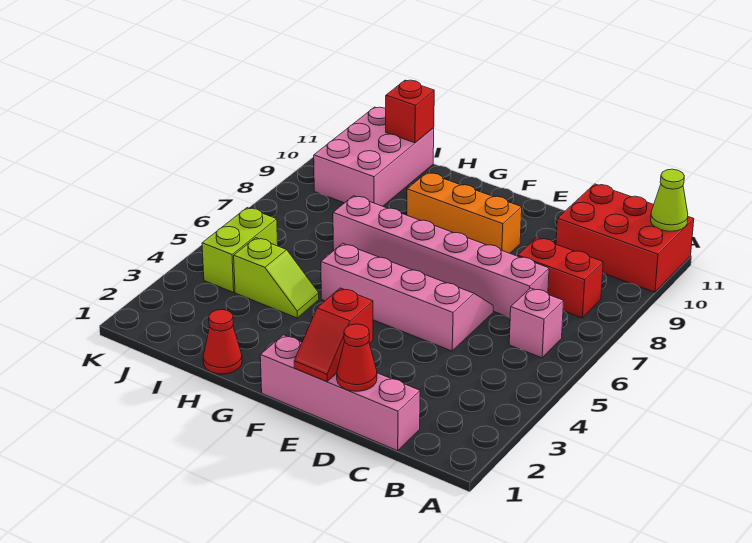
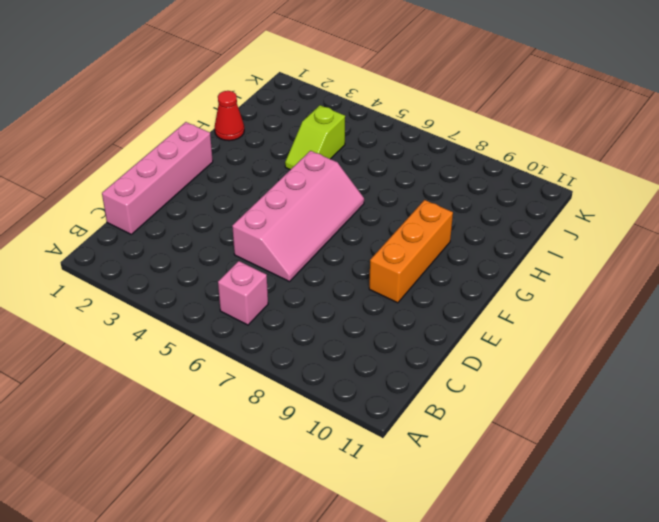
none -> red 2x3 brick [556,184,694,292]
none -> red 1x2 brick [518,238,603,318]
none -> pink 1x6 brick [333,196,549,318]

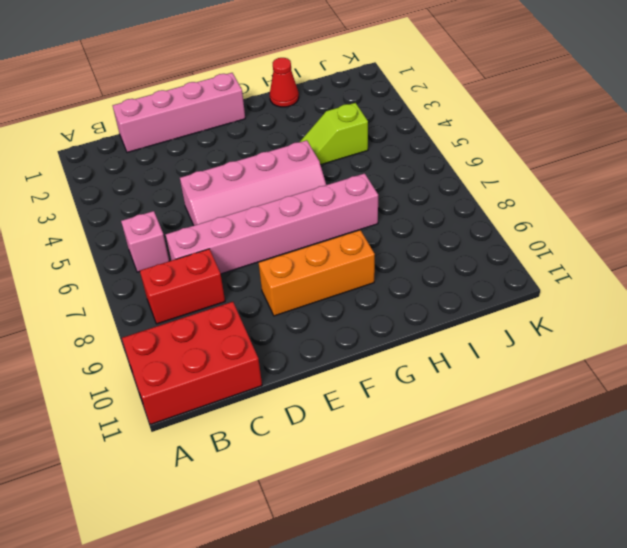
none -> pink 2x3 brick [314,107,434,206]
none -> lime 1x2 brick [202,208,278,292]
none -> lime 1x1 cone [651,169,688,231]

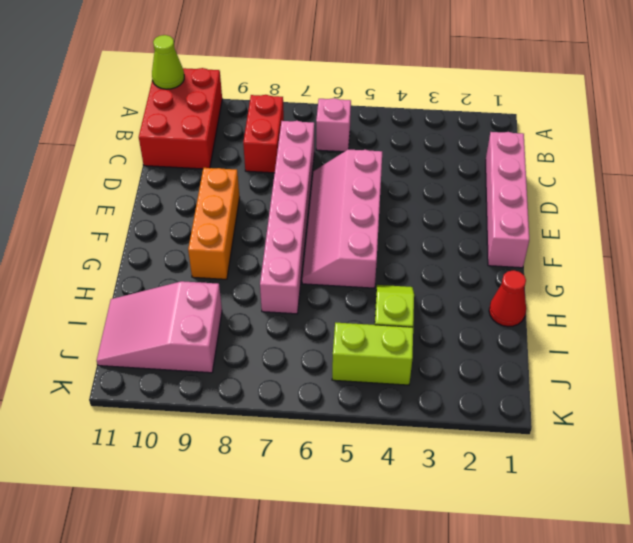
pink 2x3 slope [97,281,222,373] -> pink 2x3 brick [314,107,434,206]
none -> red 1x1 cone [337,324,377,391]
none -> red 1x2 slope [294,288,373,381]
none -> red 1x1 brick [386,80,434,143]

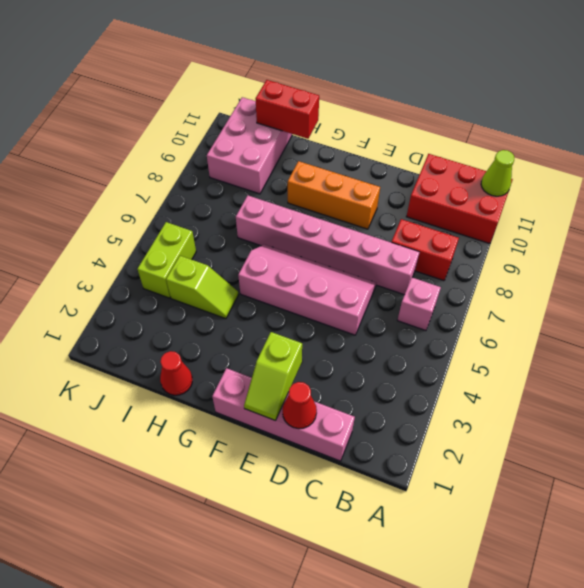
lime 1x2 slope [244,332,302,421] -> red 1x2 slope [294,288,373,381]
red 1x2 brick [255,80,319,139] -> red 1x1 brick [386,80,434,143]

